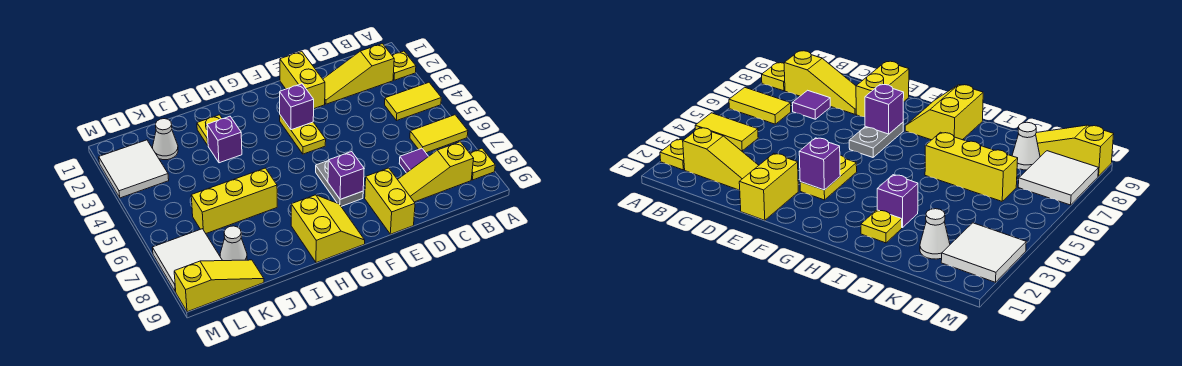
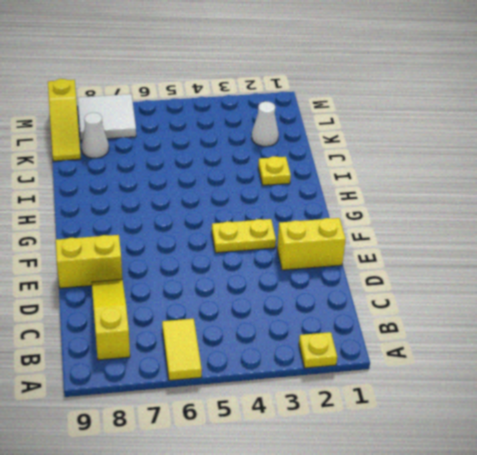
none -> yellow 1x2 tile [385,82,441,121]
none -> yellow 1x1 plate [470,148,495,180]
none -> yellow 1x3 slope [323,44,394,104]

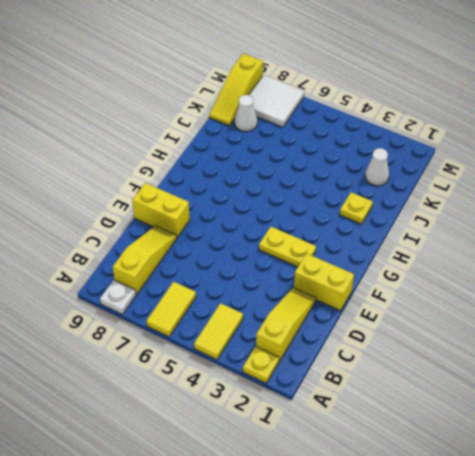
white 1x1 plate [100,280,136,314] -> yellow 1x1 plate [470,148,495,180]
none -> purple 1x1 tile [399,148,429,173]
none -> grey 1x2 plate [316,161,363,206]
none -> yellow 2x2 slope [291,195,365,263]

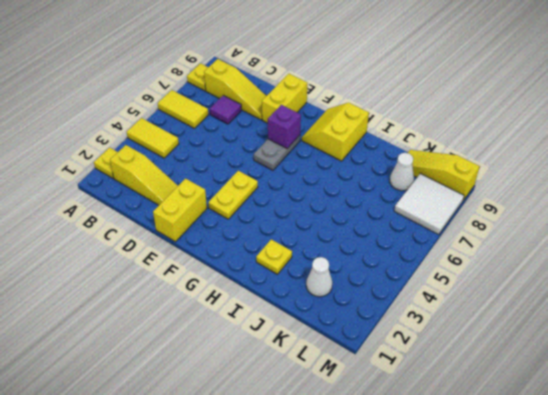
none -> purple 1x1 brick [207,116,242,163]
none -> yellow 1x3 brick [191,168,277,233]
none -> white 2x2 tile [99,140,169,198]

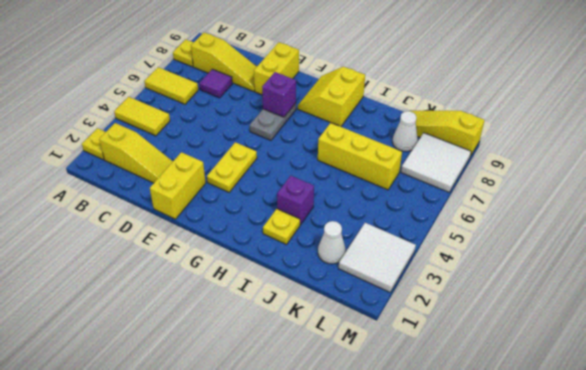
none -> purple 1x1 brick [280,84,314,130]

